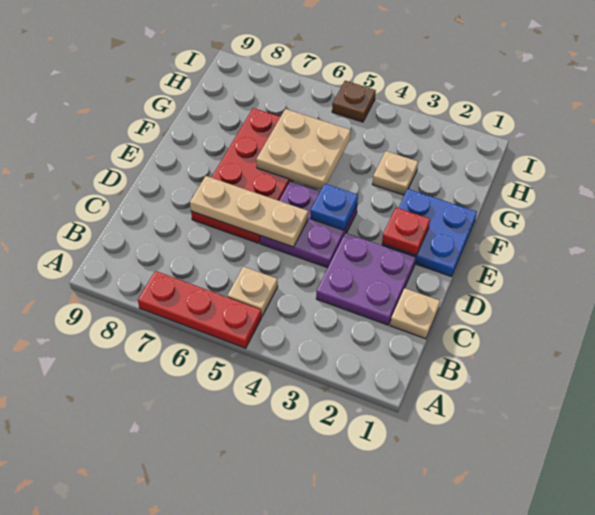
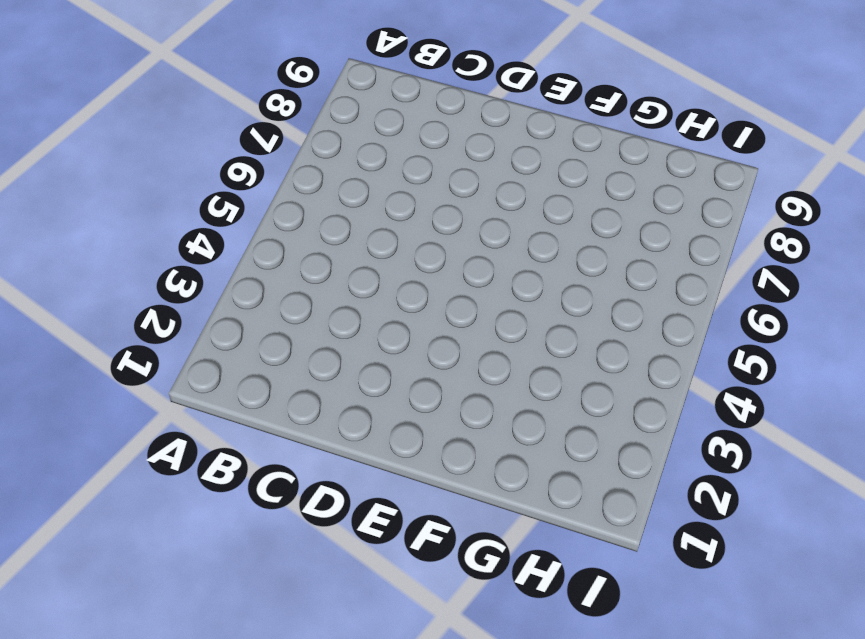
none -> red 1x3 plate [138,271,262,348]
none -> tan 1x1 plate [227,267,278,316]
none -> tan 1x1 plate [390,288,440,339]

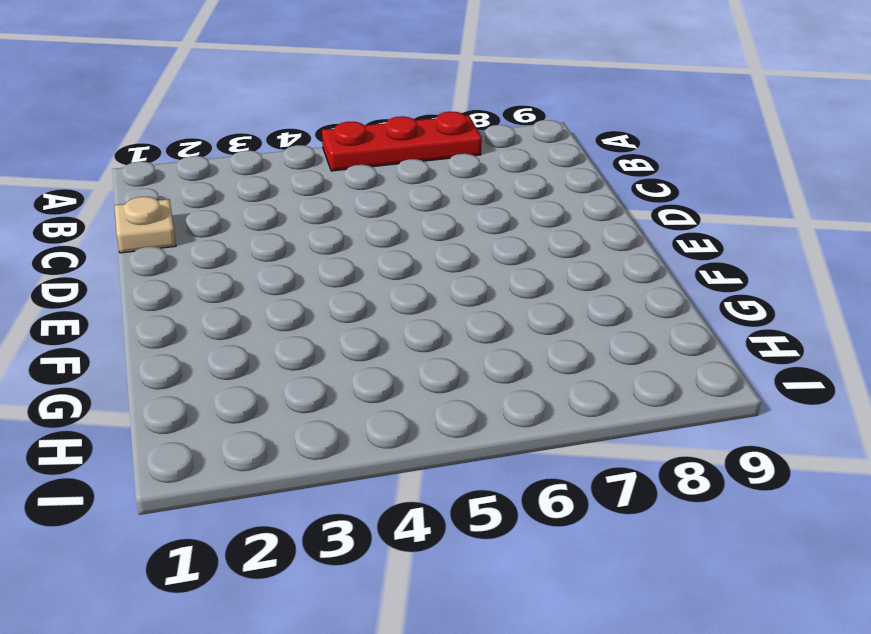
none -> tan 1x1 plate [227,267,278,316]
none -> purple 2x2 plate [316,233,416,325]
none -> purple 2x2 plate [260,181,357,268]

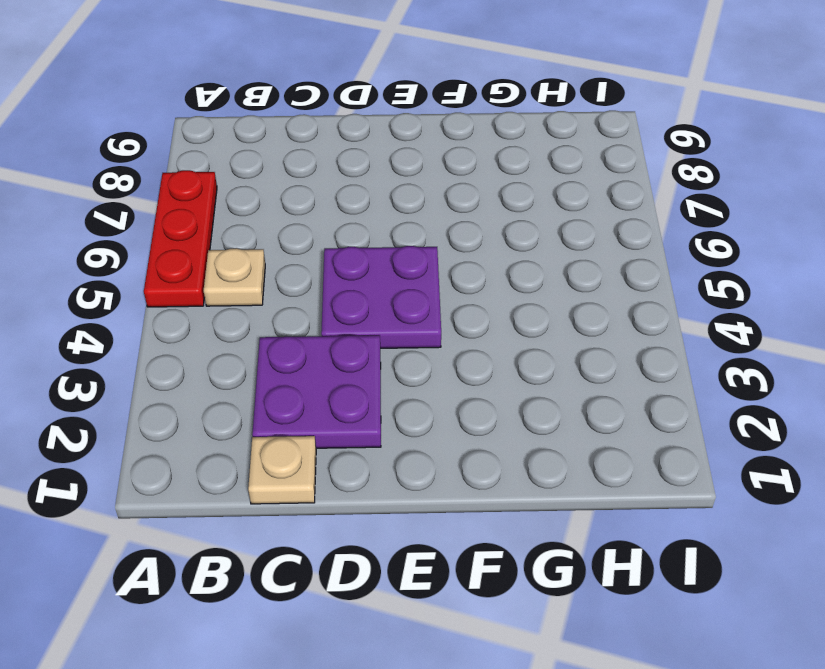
none -> red 2x4 plate [191,108,293,243]
none -> blue 2x2 plate [382,189,477,277]
none -> tan 1x1 plate [372,151,418,195]

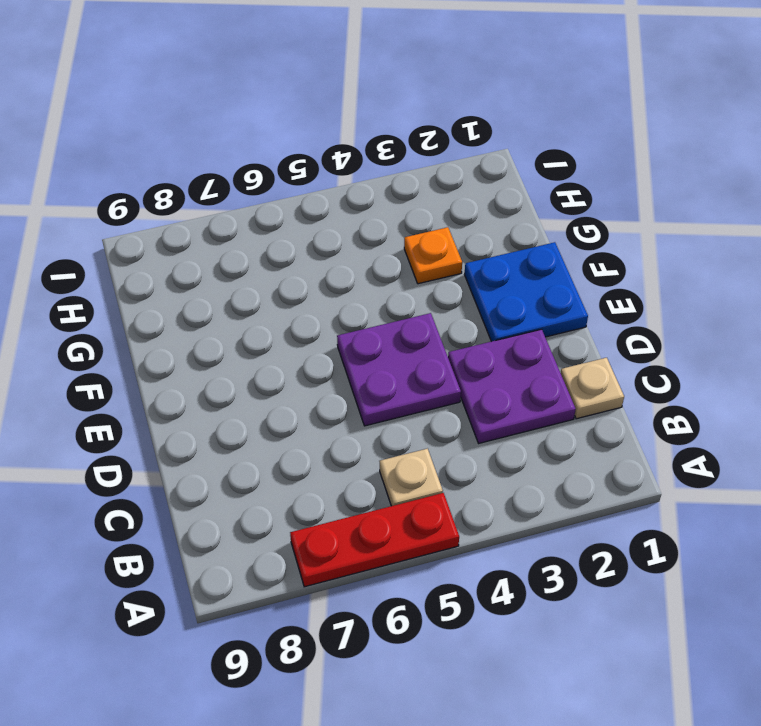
orange 1x1 plate [404,227,462,284] -> tan 1x1 plate [372,151,418,195]
none -> red 2x4 plate [191,108,293,243]
none -> brown 1x1 plate [332,81,376,122]
none -> tan 1x3 plate [190,176,308,247]

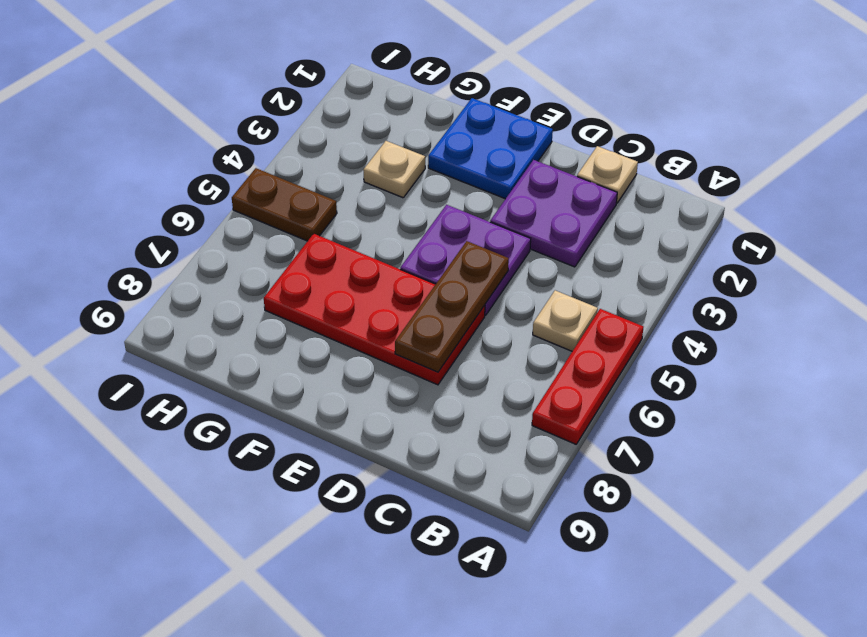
brown 1x3 plate [395,241,509,372] -> tan 1x3 plate [190,176,308,247]
brown 1x2 plate [232,168,337,241] -> brown 1x1 plate [332,81,376,122]
none -> red 1x1 plate [382,208,430,255]
none -> blue 1x1 plate [310,184,358,230]
none -> tan 2x2 plate [256,109,351,190]

